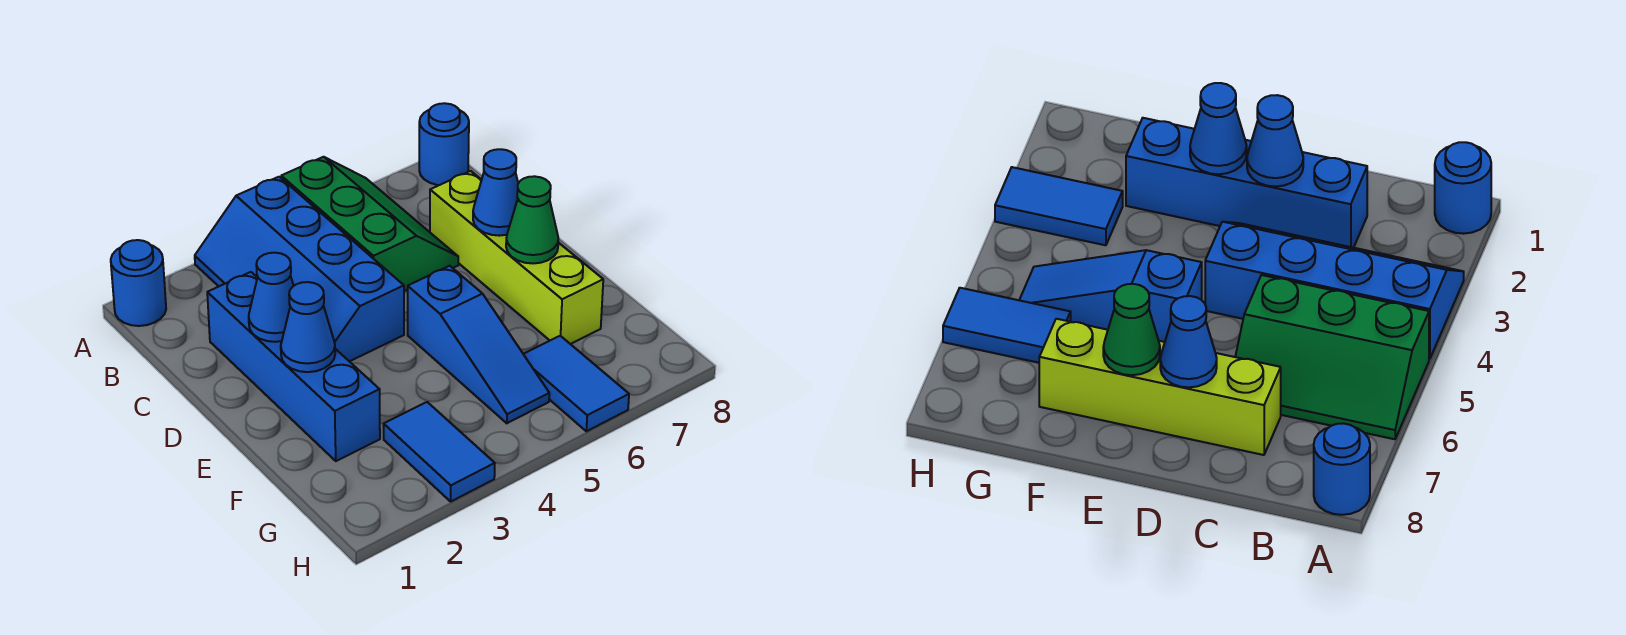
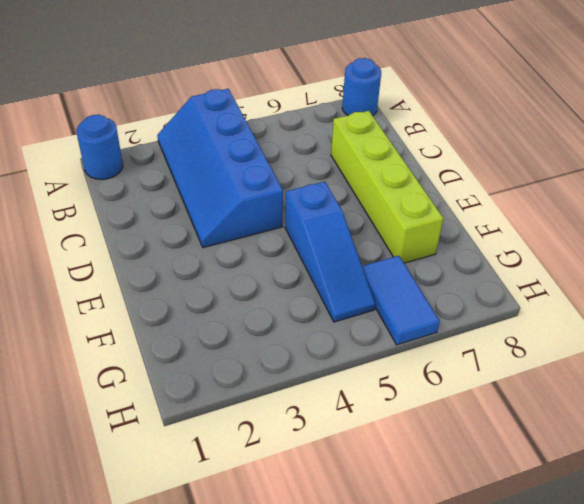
none -> green 2x3 slope [281,157,458,291]
none -> blue 1x4 brick [207,272,380,461]
none -> blue 1x2 tile [384,402,495,501]

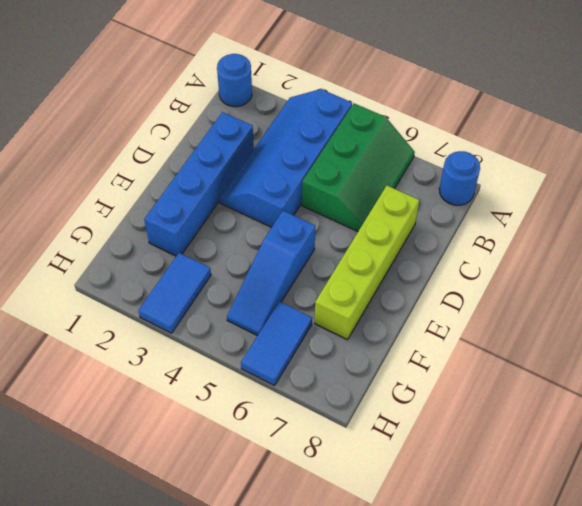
none -> blue 1x1 cone [249,253,294,342]
none -> blue 1x1 cone [473,149,518,236]
none -> blue 1x1 cone [281,282,335,372]

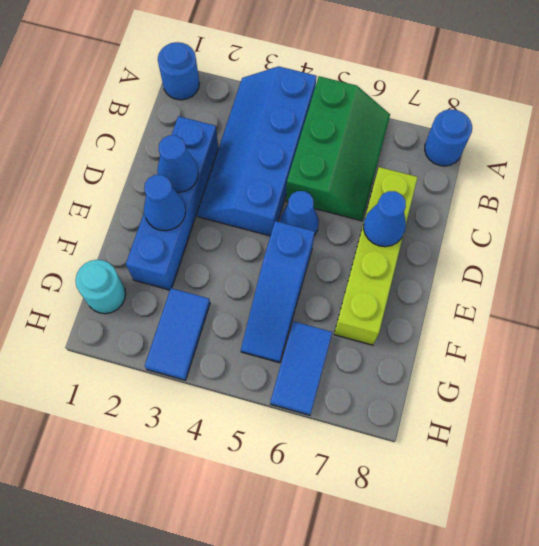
blue 1x1 cone [280,191,319,236] -> none
cyan 1x1 round brick [75,260,126,314] -> none
none -> green 1x1 cone [506,176,558,263]

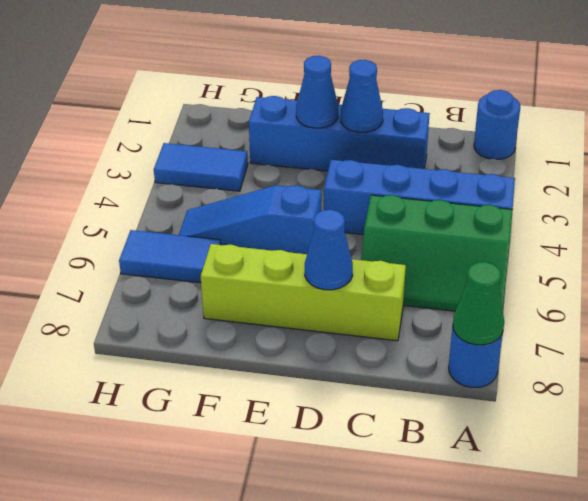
green 1x1 cone [453,262,504,345] -> green 1x1 cone moved to [506,176,558,263]

